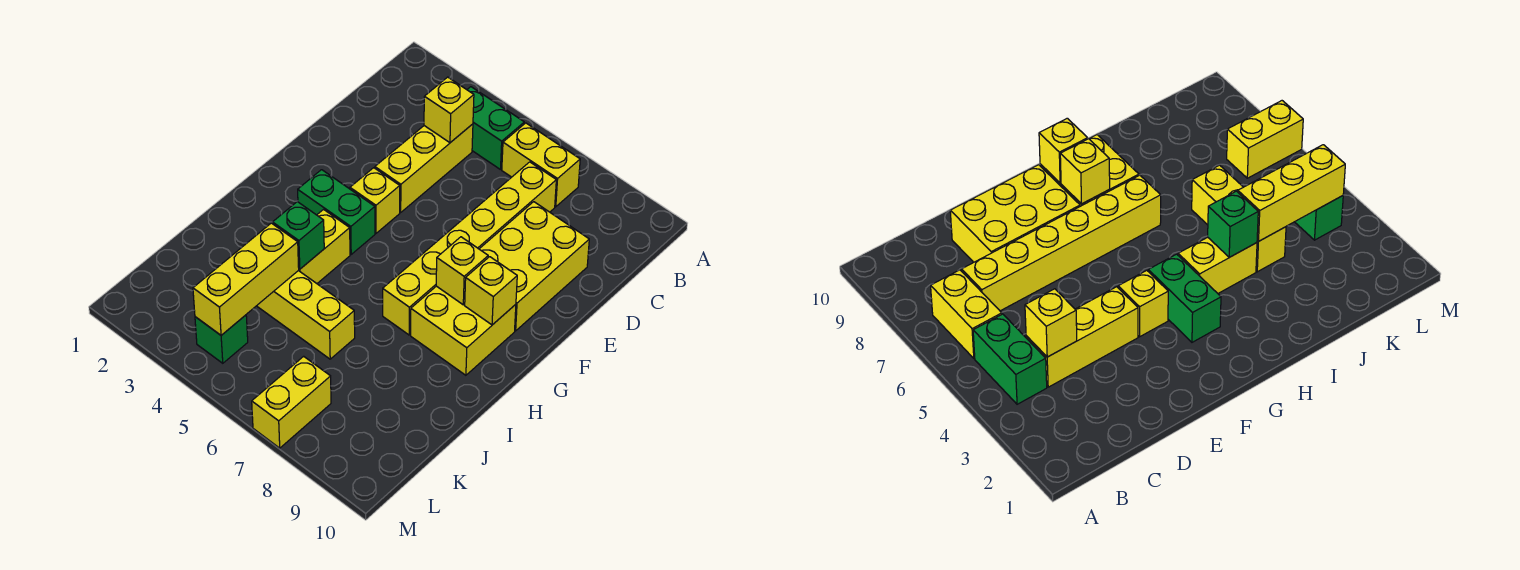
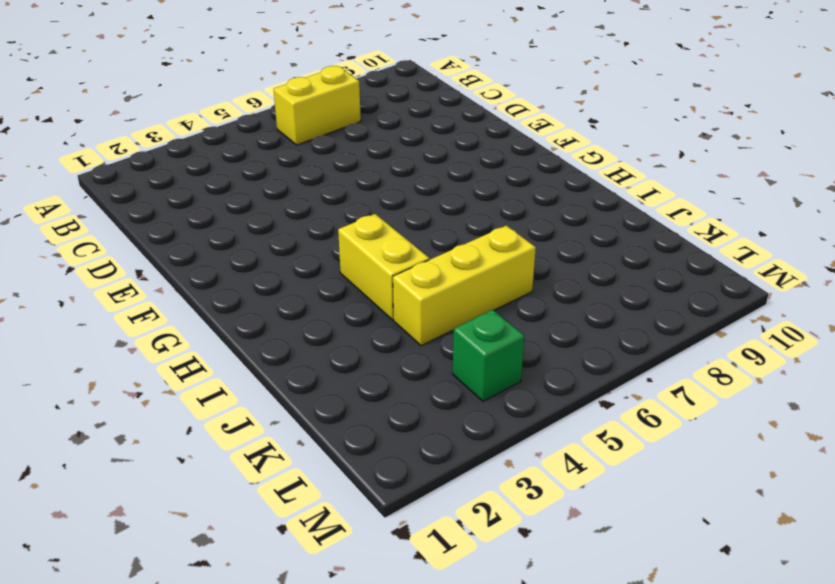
none -> green 1x2 brick [467,87,524,169]
none -> yellow 1x3 brick [375,124,473,212]
none -> yellow 1x6 brick [383,162,556,335]

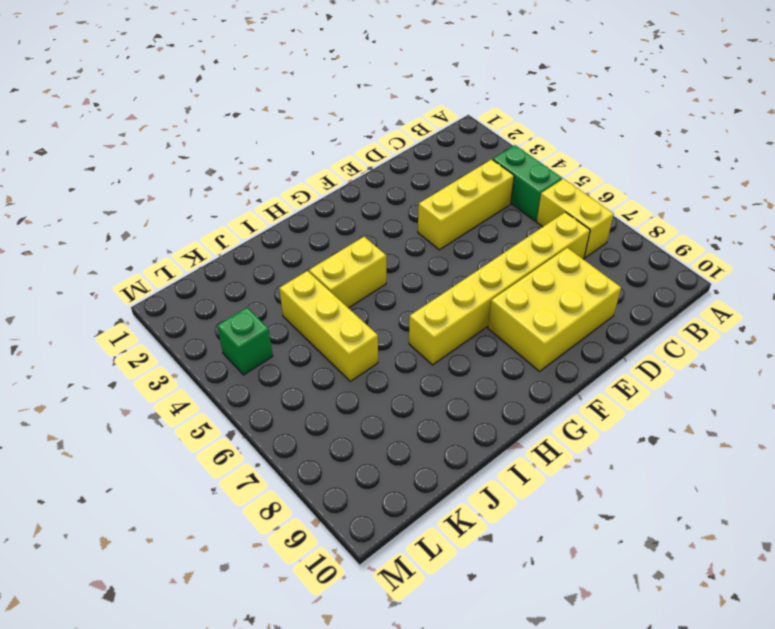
none -> yellow 1x1 brick [350,168,400,233]
none -> green 1x2 brick [298,170,375,254]
none -> yellow 2x2 brick [411,286,516,375]

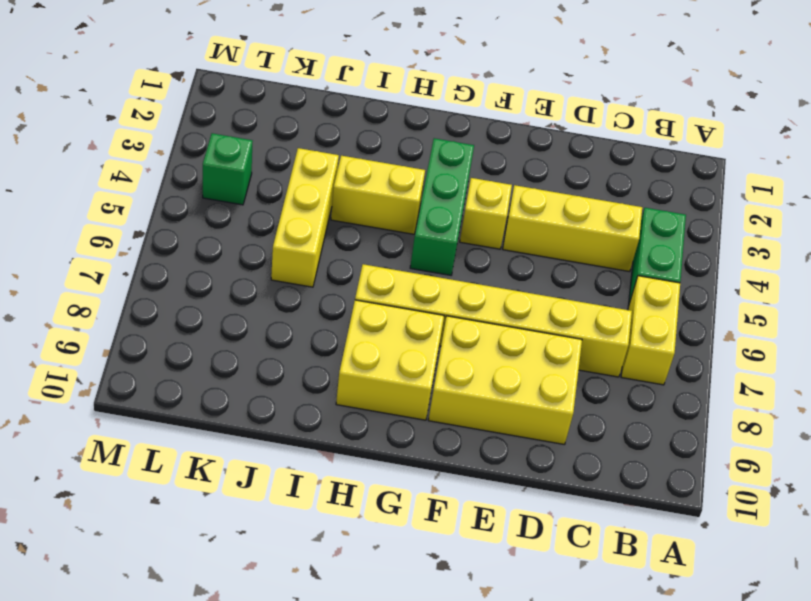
green 1x3 brick [410,138,474,275] -> green 1x2 brick [298,170,375,254]
none -> yellow 1x2 brick [252,356,331,448]
none -> yellow 1x1 brick [424,77,474,143]
none -> yellow 1x1 brick [436,237,488,305]

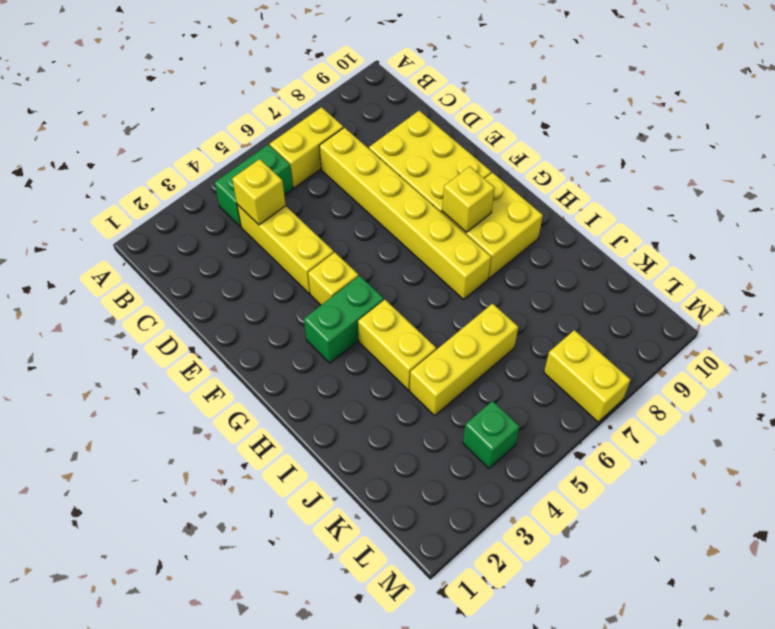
none -> yellow 1x1 brick [465,257,517,325]
none -> green 1x1 brick [273,202,324,269]
none -> yellow 1x3 brick [193,223,299,335]

